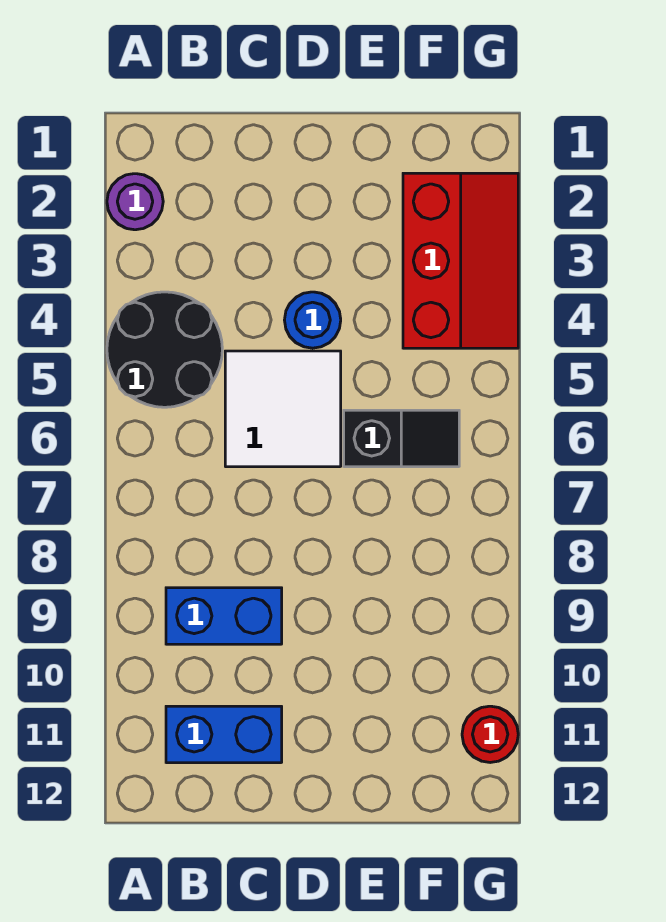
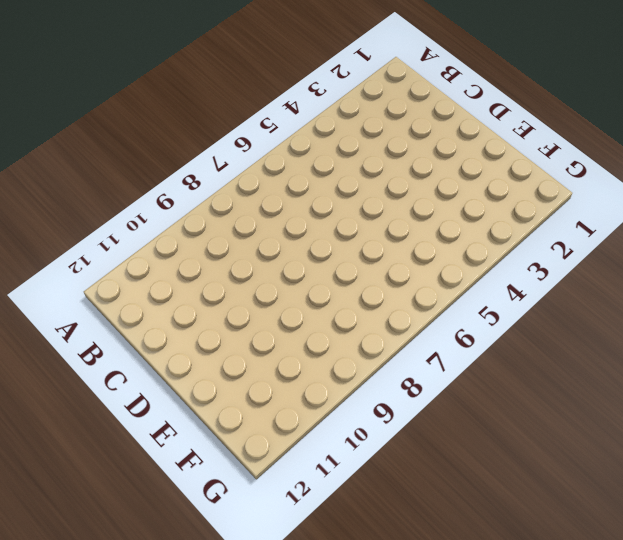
none -> purple 1x1 round brick [107,174,163,230]
none -> black 2x2 round brick [107,292,222,407]

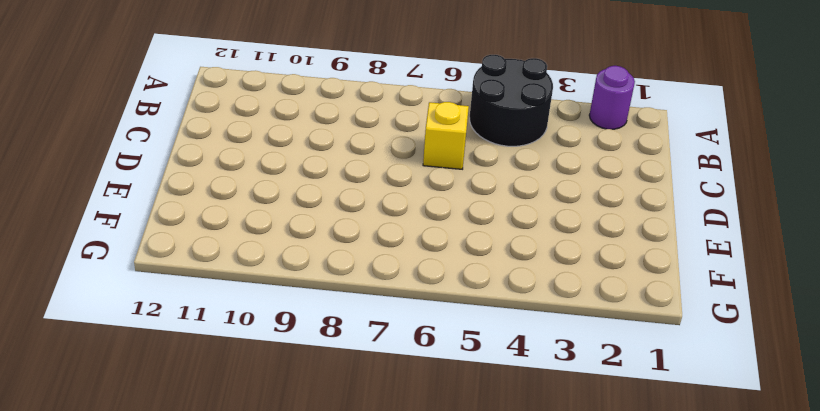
yellow 1x1 brick [423,102,469,169] -> white 2x2 tile [225,351,341,467]
none -> blue 1x2 brick [166,588,282,644]
none -> blue 1x2 brick [166,706,282,763]

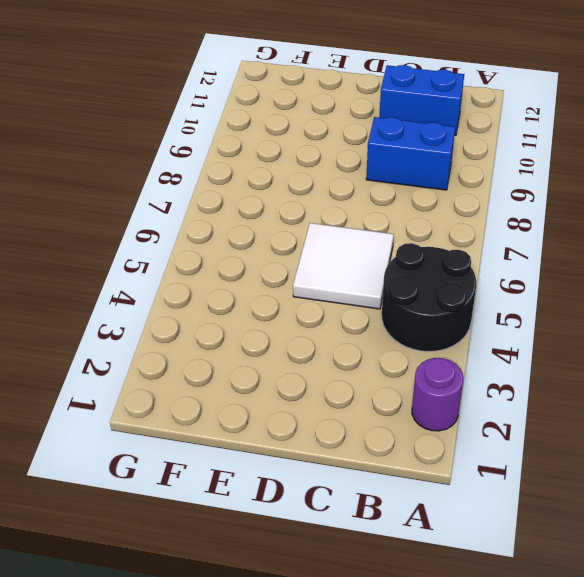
none -> blue 1x1 round brick [285,292,341,348]
none -> black 1x2 slope [344,410,459,467]

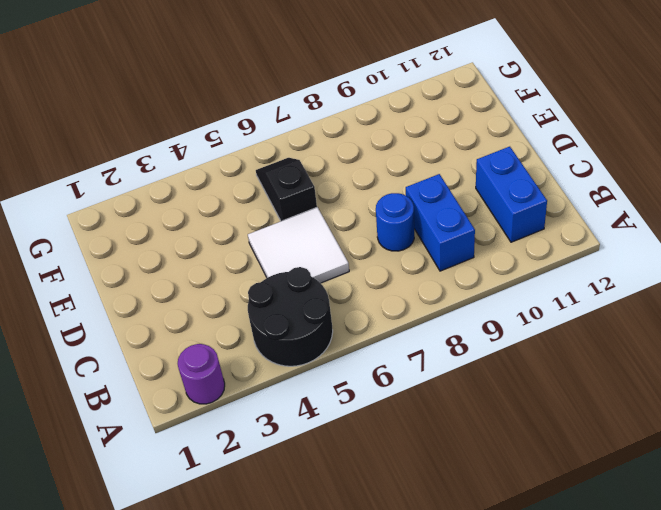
blue 1x1 round brick [376,193,414,251] -> blue 1x1 round brick moved to [285,292,341,348]
none -> red 2x3 slope [403,173,518,348]
none -> red 1x1 round brick [462,706,518,763]

